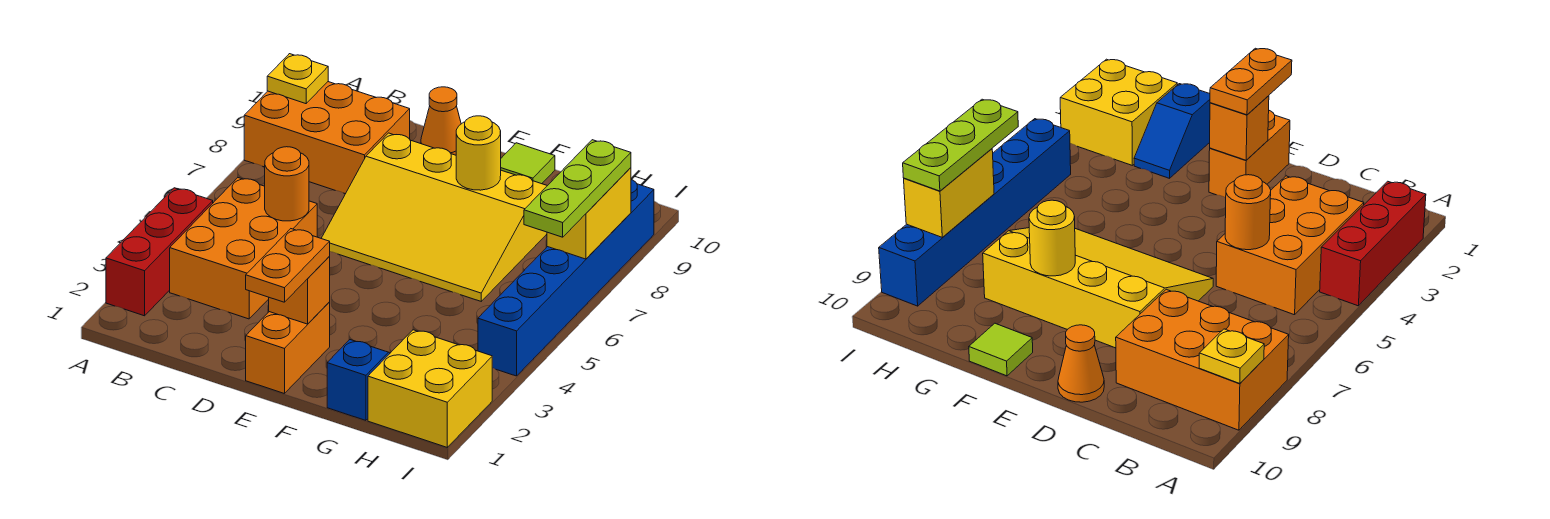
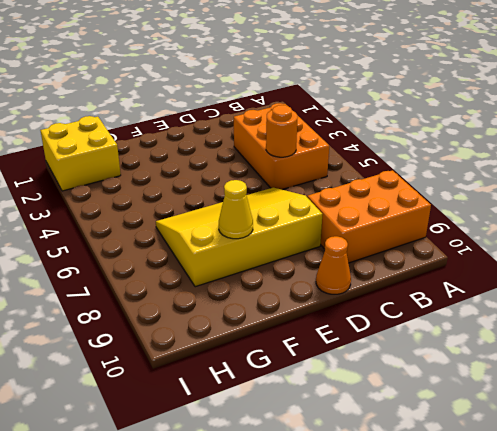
yellow 1x1 cone [219,180,253,239] -> yellow 1x1 round brick [456,116,501,190]
none -> red 1x3 brick [106,188,213,316]
none -> orange 1x2 brick [246,302,330,394]
none -> lime 1x1 tile [501,143,555,184]

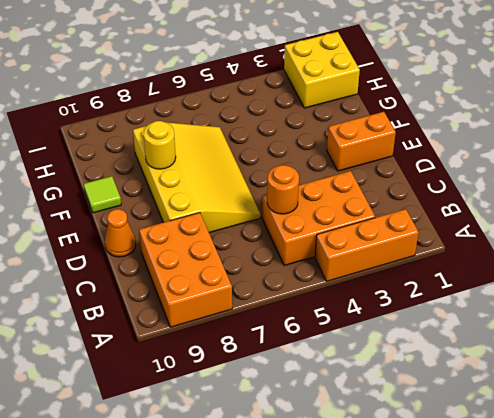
orange 1x3 brick [315,209,419,281] -> red 1x3 brick [106,188,213,316]
none -> blue 1x2 slope [327,340,390,420]
none -> blue 1x6 brick [478,180,654,376]
none -> yellow 1x1 plate [267,54,328,104]

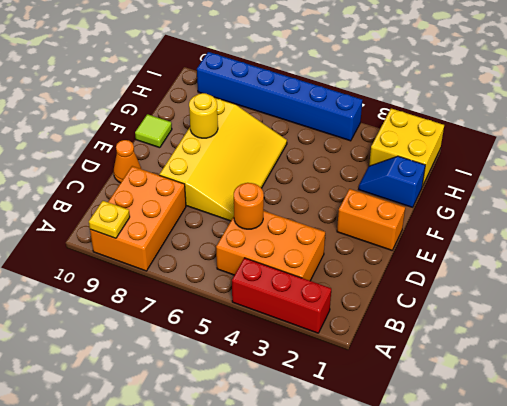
none -> orange 1x1 brick [269,257,330,324]
none -> yellow 1x2 brick [547,168,631,259]
none -> orange 1x2 plate [246,229,330,302]

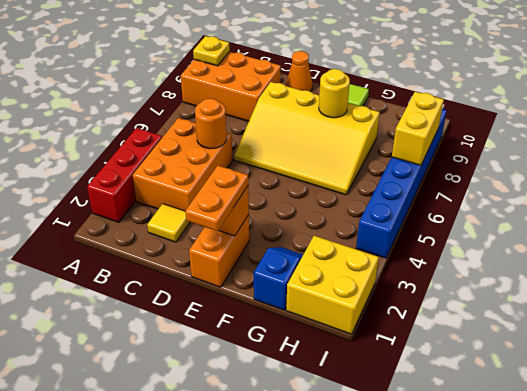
yellow 1x1 tile [147,204,190,242] -> none
none -> lime 1x3 plate [524,140,631,237]

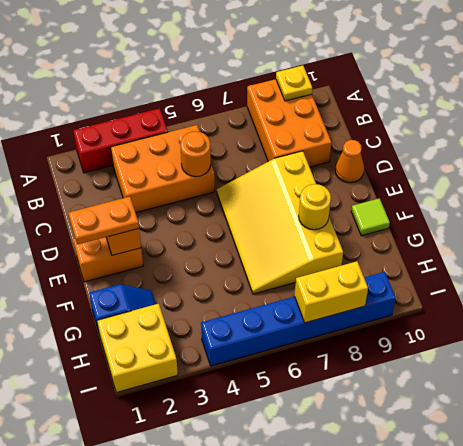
none -> lime 1x3 plate [524,140,631,237]

